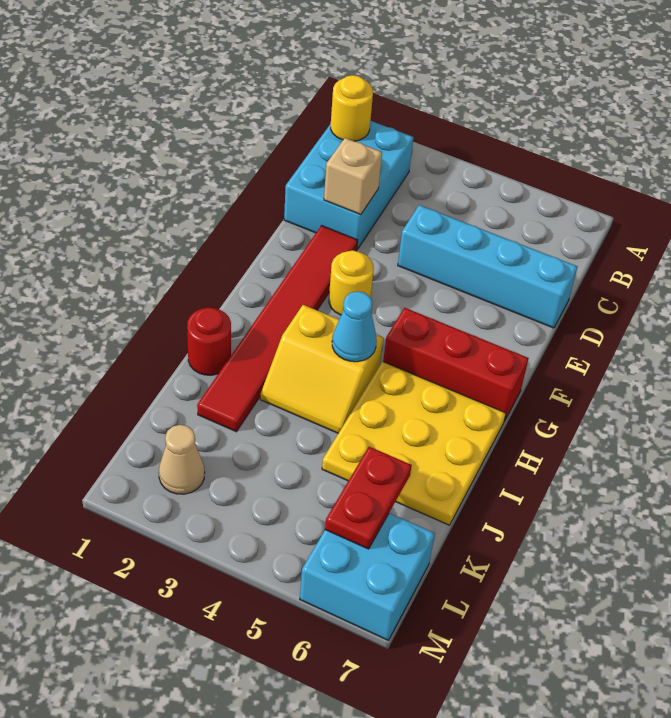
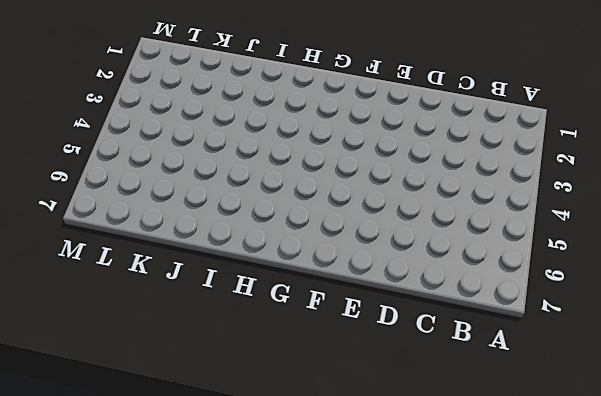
none -> cyan 2x3 brick [284,121,413,249]
none -> cyan 1x4 brick [398,205,577,328]
none -> red 1x6 tile [197,226,358,432]

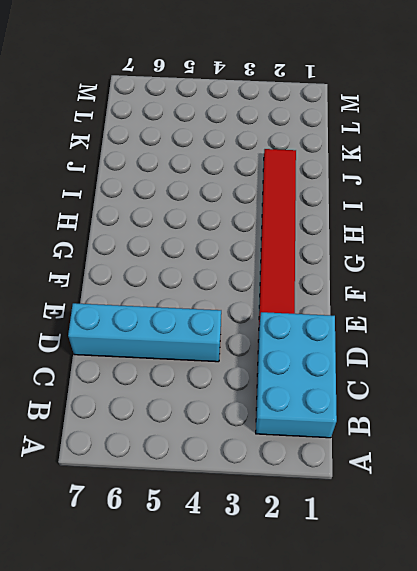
none -> yellow 1x1 round brick [329,250,374,315]
none -> red 1x3 brick [383,308,529,421]
none -> yellow 2x2 slope [260,305,383,433]

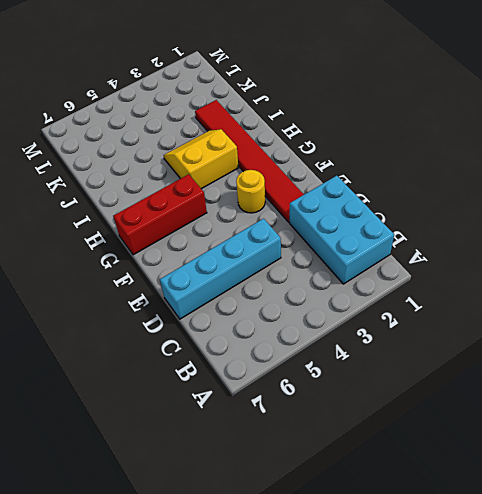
none -> yellow 3x3 plate [322,362,506,525]
none -> red 1x1 round brick [187,308,231,375]
none -> tan 1x1 cone [159,425,205,494]

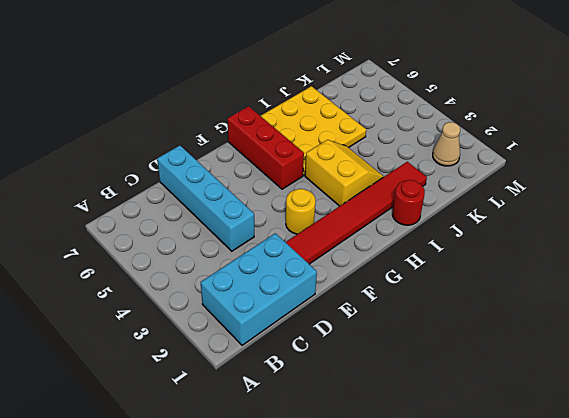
none -> cyan 2x2 brick [300,513,435,640]
none -> yellow 1x1 round brick [331,75,373,141]
none -> tan 1x1 brick [324,138,382,215]

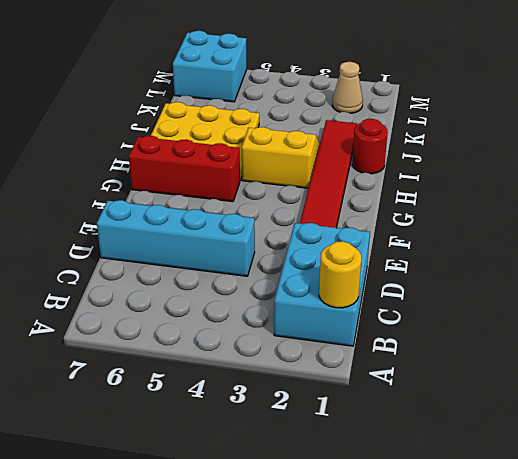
none -> yellow 1x1 round brick [329,250,374,315]
none -> tan 1x1 brick [324,138,382,215]
none -> cyan 1x1 cone [332,291,377,362]

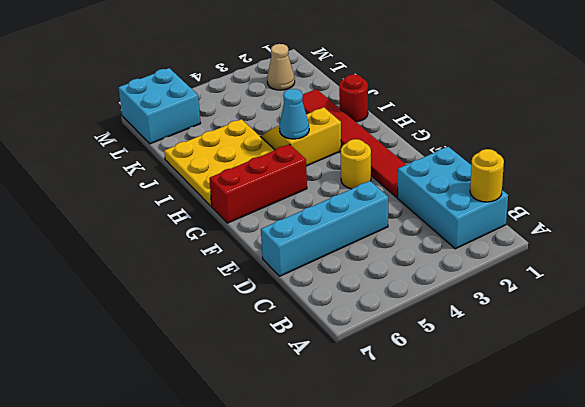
none -> tan 1x1 brick [324,138,382,215]
none -> red 1x2 plate [325,447,412,549]

